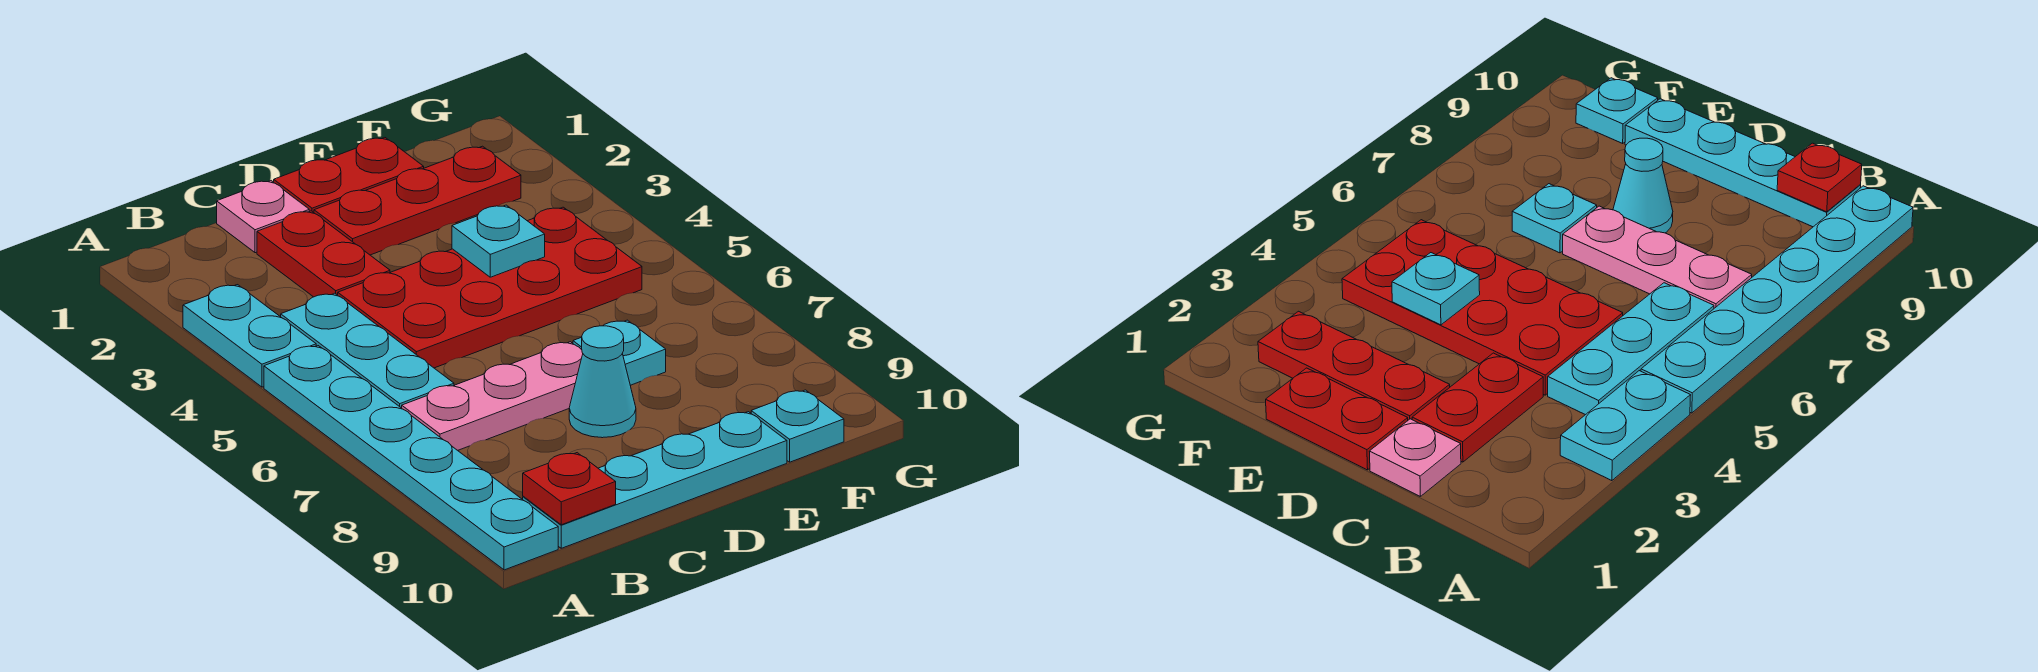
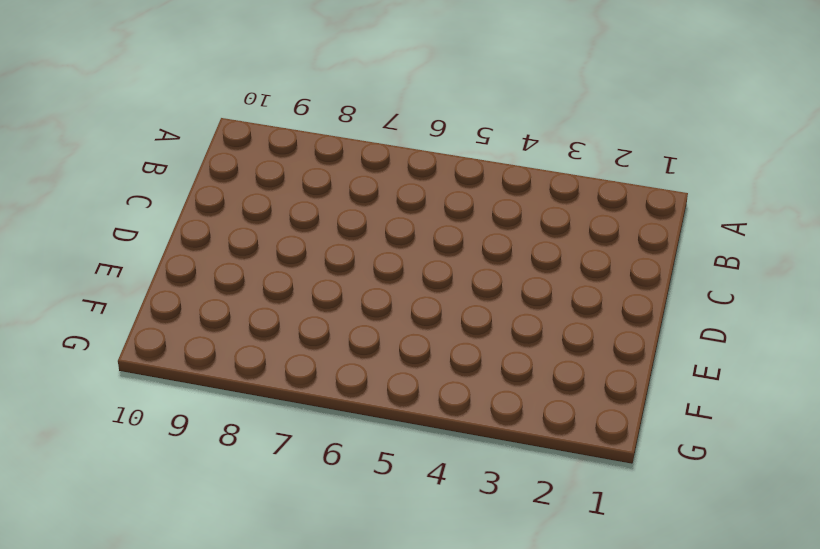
none -> cyan 1x2 plate [183,285,316,387]
none -> cyan 1x6 plate [264,346,558,570]
none -> cyan 1x3 plate [281,293,454,408]

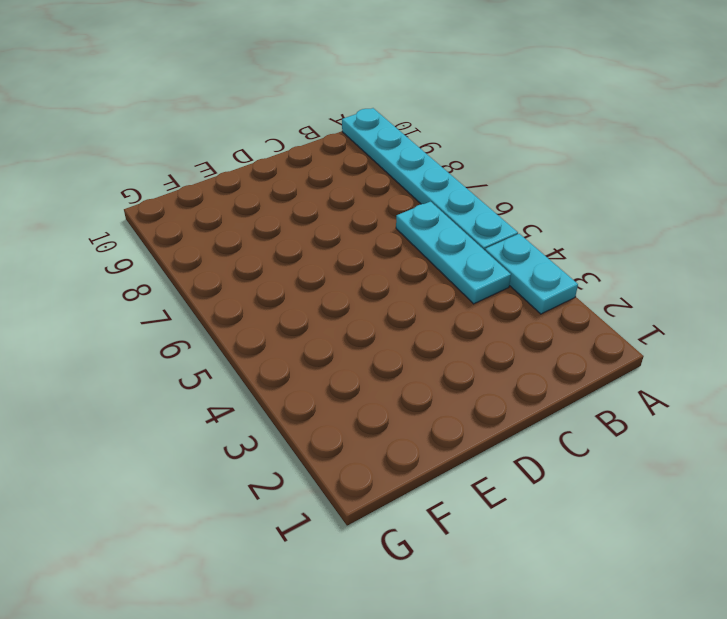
none -> pink 1x3 plate [402,342,583,450]
none -> cyan 1x4 plate [523,412,787,548]
none -> pink 1x1 plate [217,181,309,253]

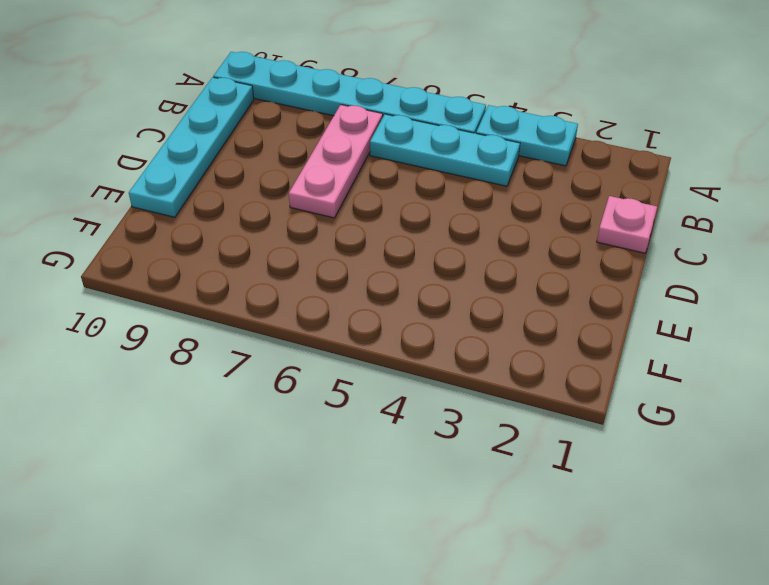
none -> red 1x2 plate [257,211,390,297]
none -> red 2x4 plate [338,207,642,368]
none -> red 1x2 plate [274,138,424,212]

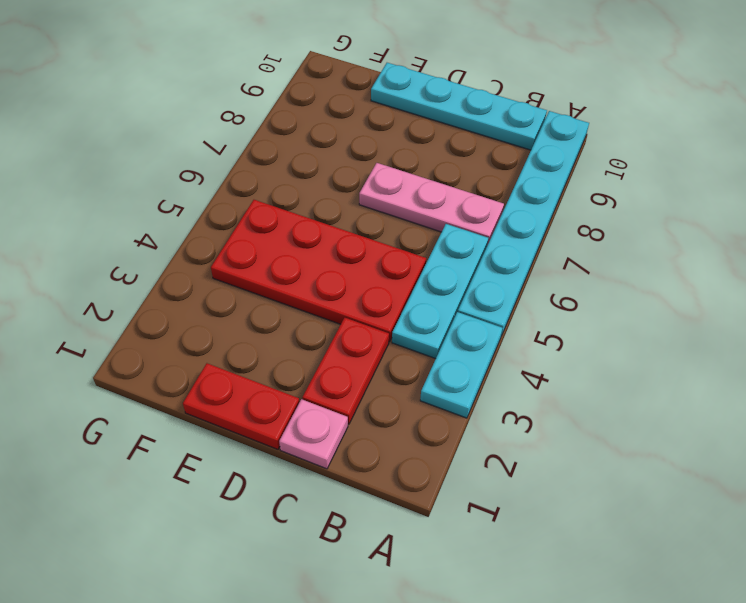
none -> red 1x3 plate [314,146,521,255]
none -> cyan 1x1 cone [569,326,636,438]
none -> cyan 1x1 plate [573,320,666,385]

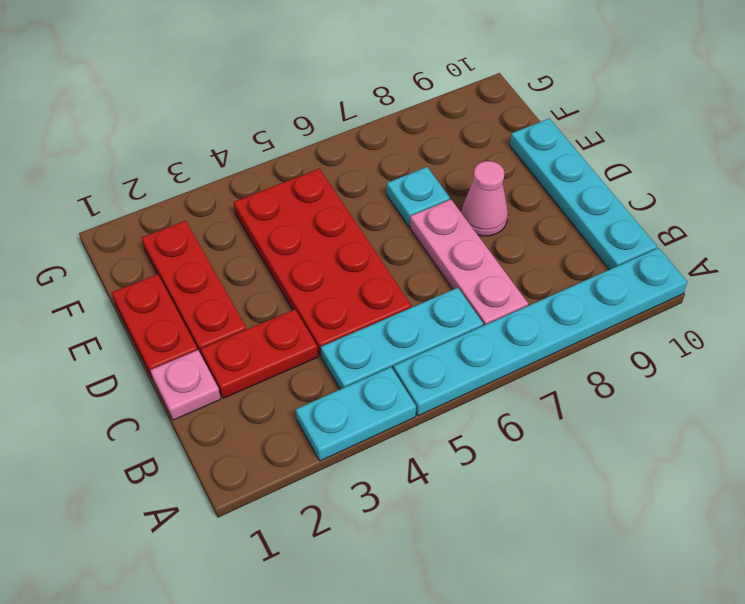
pink 1x1 cone [461,161,508,236] -> cyan 1x1 cone [569,326,636,438]
none -> cyan 1x1 plate [751,390,844,462]
none -> red 1x1 plate [523,453,616,525]
none -> cyan 1x1 plate [452,205,545,277]

